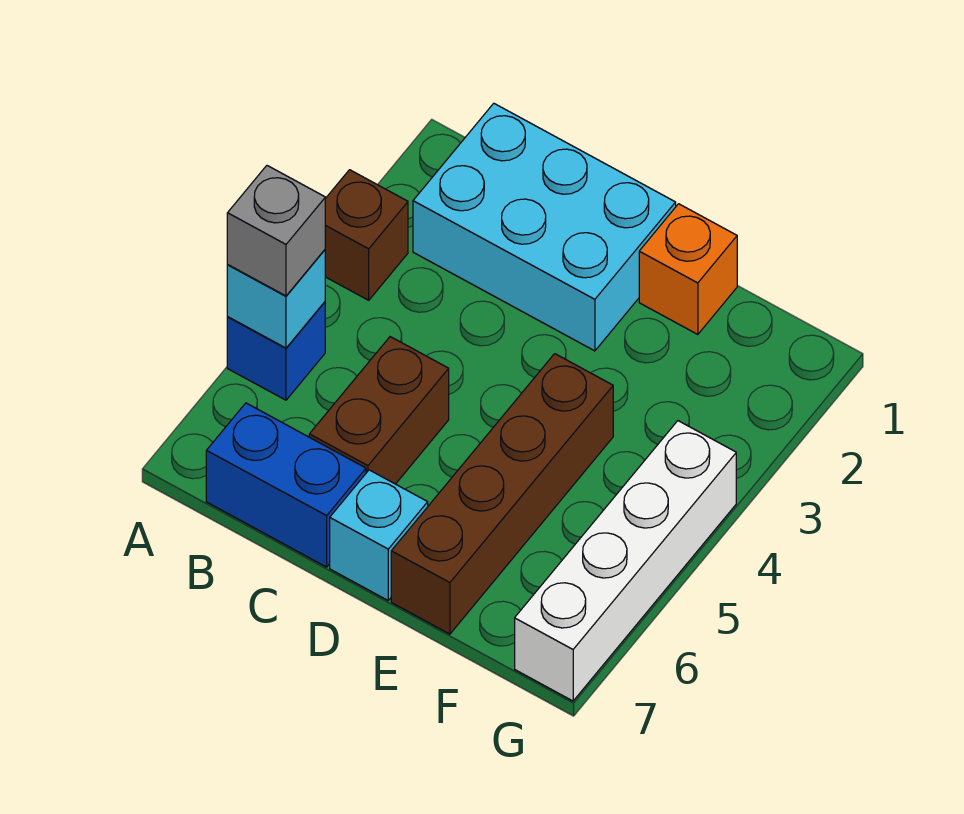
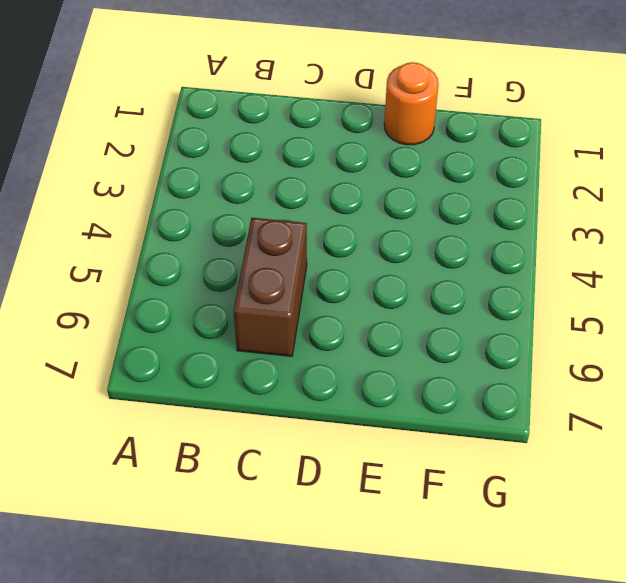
orange 1x1 round brick [384,62,439,145] -> orange 1x1 brick [639,204,737,334]
none -> brown 1x1 brick [325,170,408,300]
none -> blue 1x1 brick [227,302,325,400]

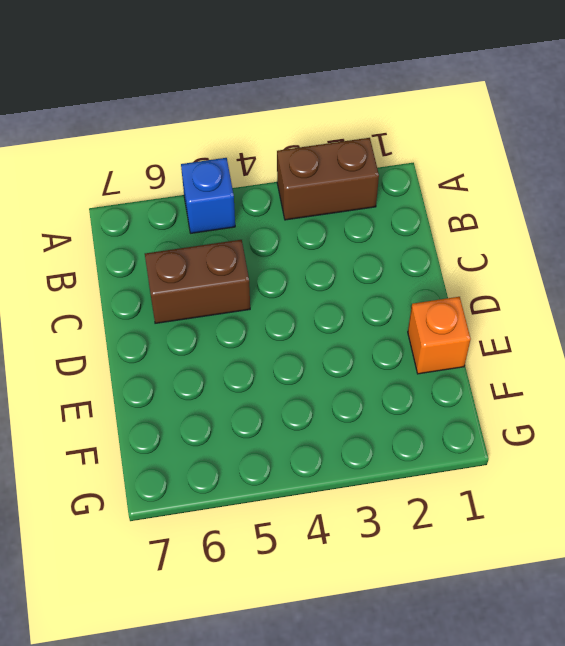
brown 1x2 brick [277,138,379,220] -> brown 1x1 brick [325,170,408,300]
none -> cyan 2x3 brick [413,103,676,351]
none -> blue 1x2 brick [206,403,366,567]

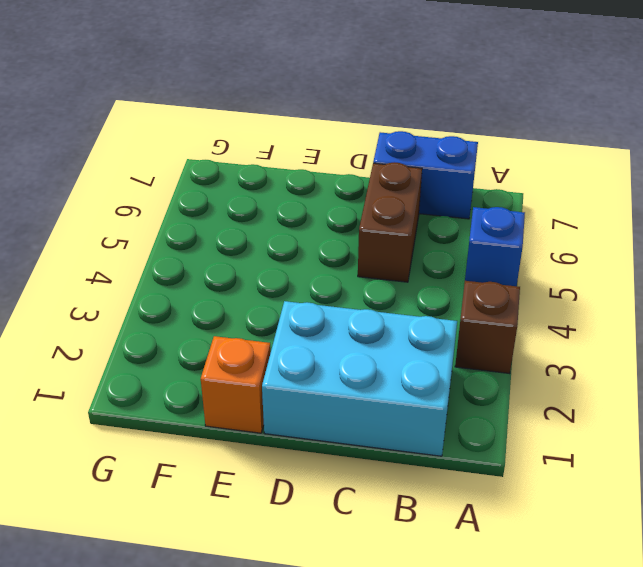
none -> cyan 1x1 brick [330,470,428,600]
none -> brown 1x4 brick [391,354,613,634]

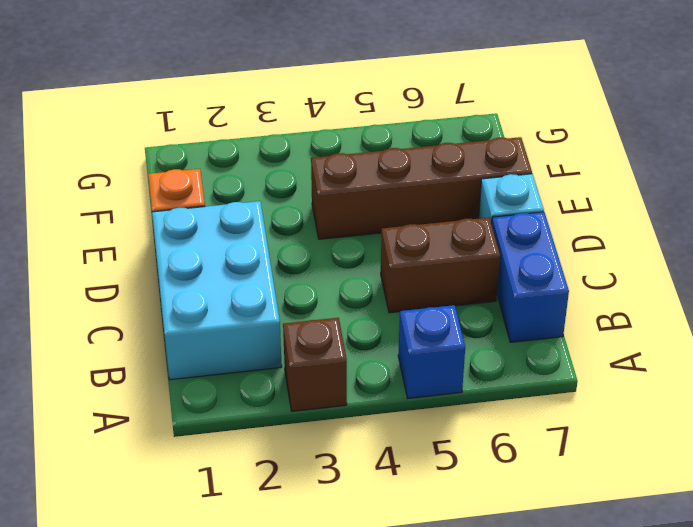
none -> white 1x4 brick [515,421,736,701]
none -> cyan 1x1 brick [227,250,325,348]

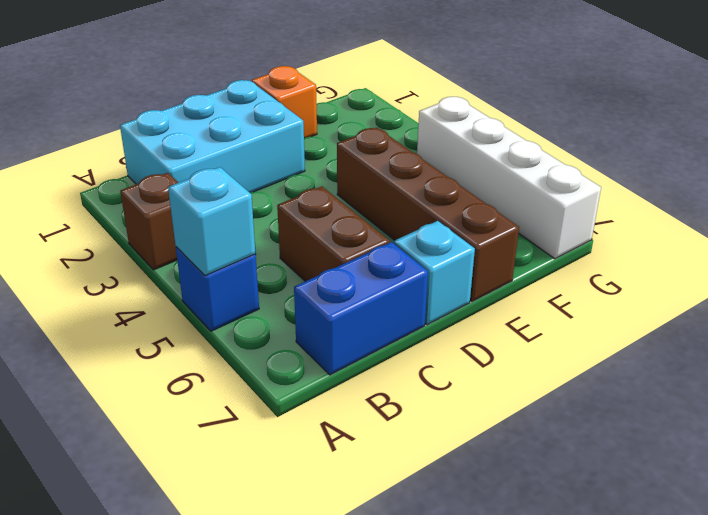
none -> grey 1x1 brick [227,166,325,296]

